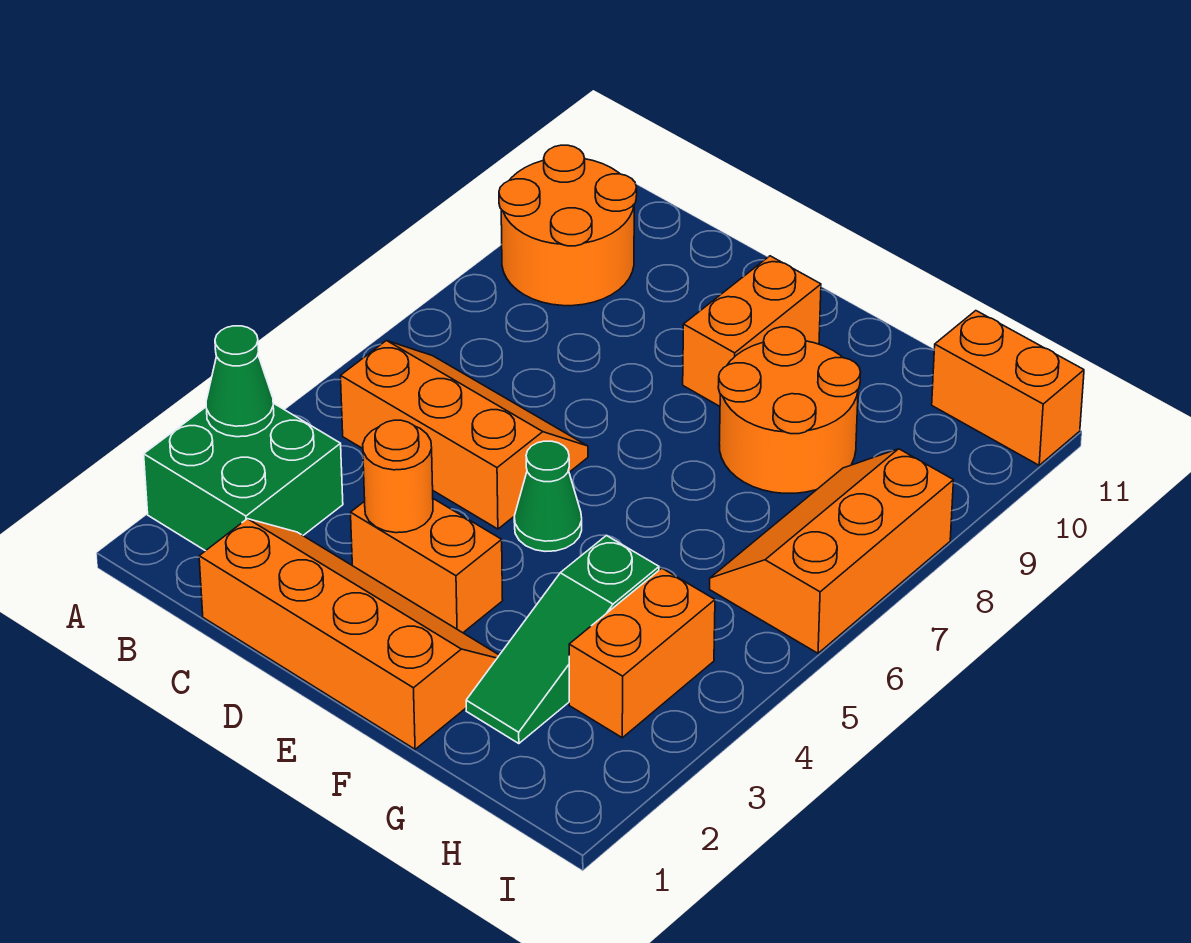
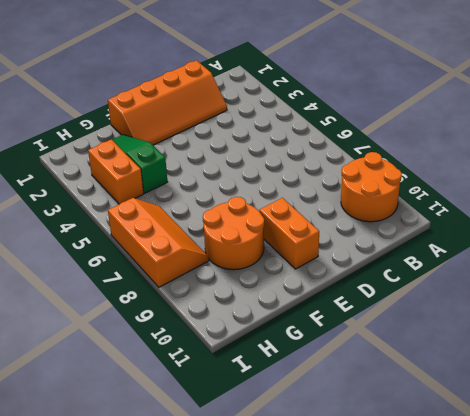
none -> green 2x2 brick [144,403,343,551]
none -> orange 2x3 slope [341,341,588,529]
none -> orange 1x2 brick [351,499,503,633]

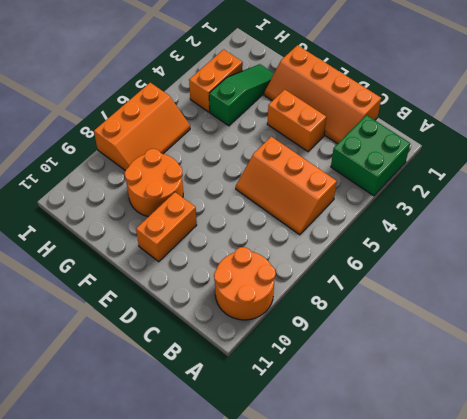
none -> green 1x1 cone [514,441,582,552]
none -> orange 1x2 brick [932,311,1084,465]
none -> green 1x1 cone [206,326,274,437]

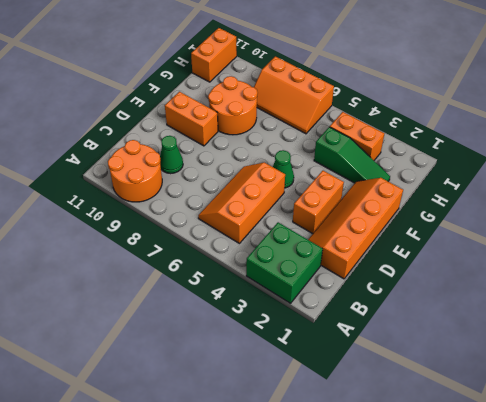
green 1x1 cone [160,136,183,174] -> green 1x1 cone moved to [206,326,274,437]
none -> orange 1x1 round brick [363,420,433,533]

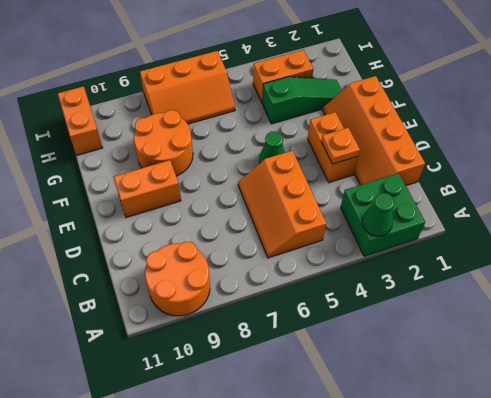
orange 1x1 plate [321,128,360,164] -> orange 1x1 round brick [363,420,433,533]

